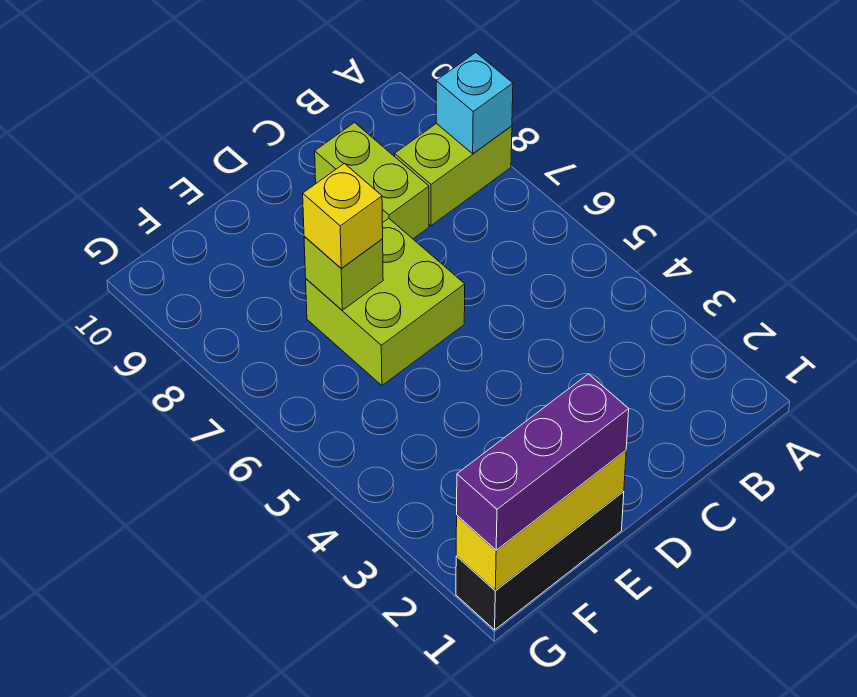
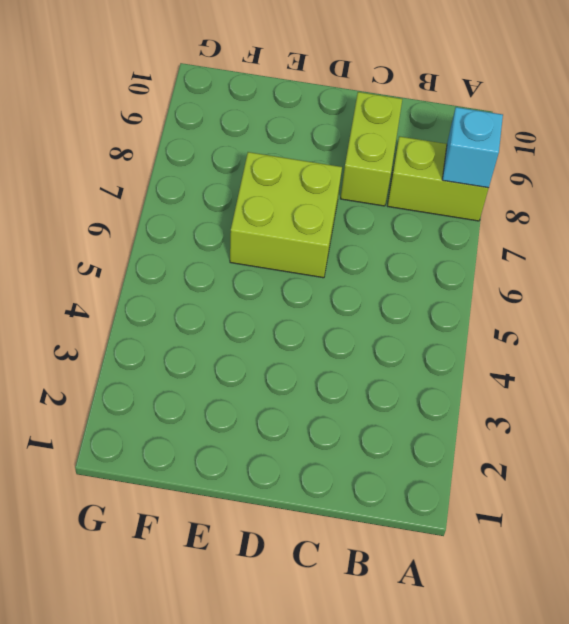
none -> black 1x3 brick [456,491,624,630]
none -> yellow 1x3 brick [456,451,626,590]

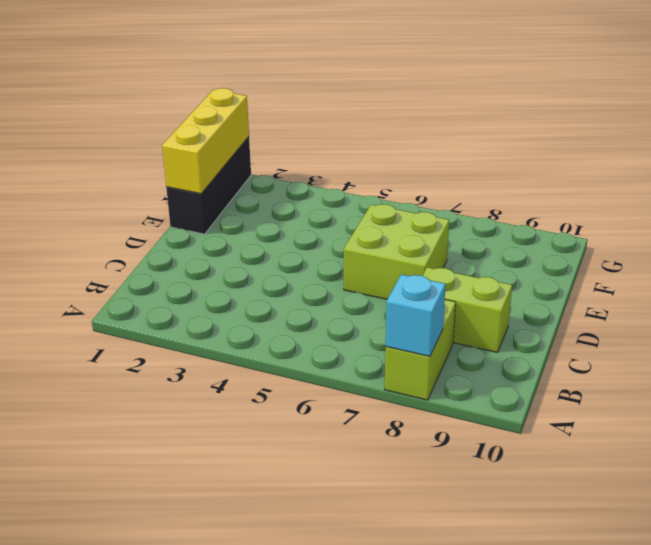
none -> lime 1x1 brick [304,237,383,310]
none -> purple 1x3 brick [457,374,629,550]

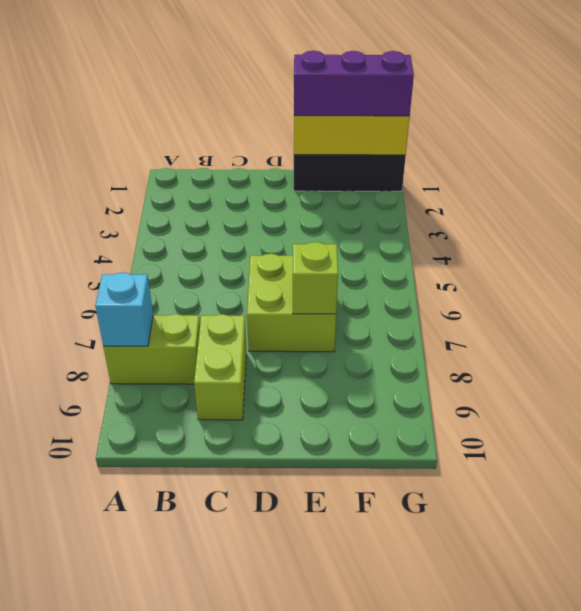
none -> yellow 1x1 brick [303,164,383,268]

